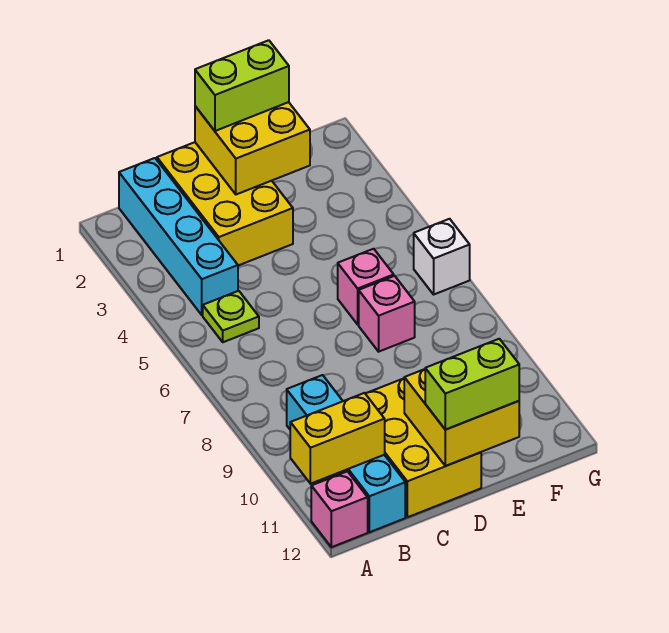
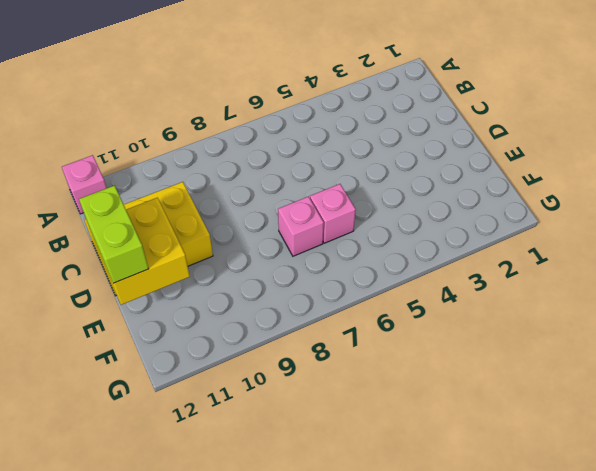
none -> cyan 1x4 brick [119,158,238,315]
none -> lime 1x1 plate [203,291,259,342]
none -> cyan 1x4 brick [287,375,405,532]

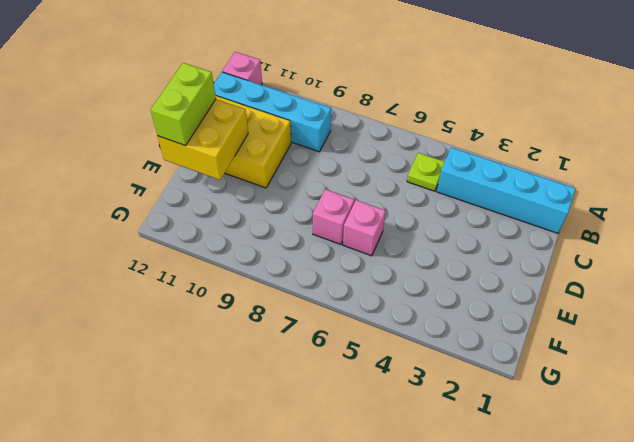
none -> yellow 2x3 brick [157,142,293,265]
none -> white 1x1 brick [414,219,470,294]
none -> yellow 1x2 brick [290,393,385,484]

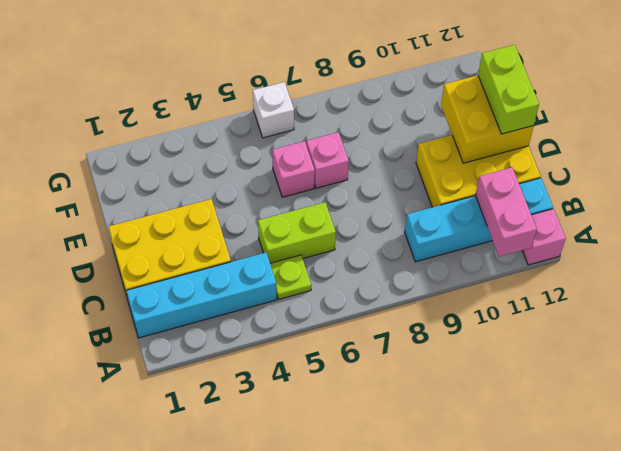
pink 1x2 brick [475,167,537,257] -> yellow 1x2 brick [290,393,385,484]
lime 1x2 brick [258,202,336,263] -> lime 1x2 brick turned to [195,40,289,131]
none -> yellow 2x2 brick [195,102,310,194]

